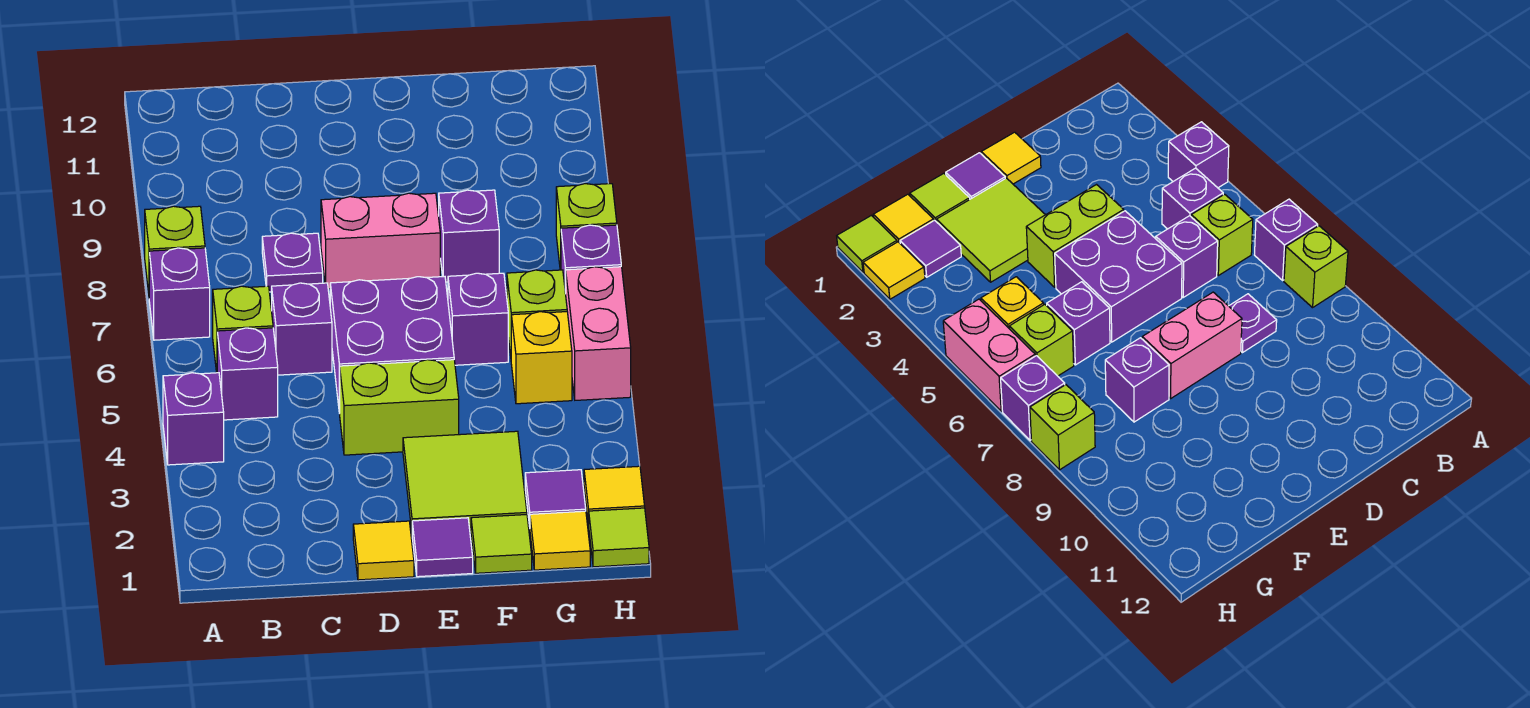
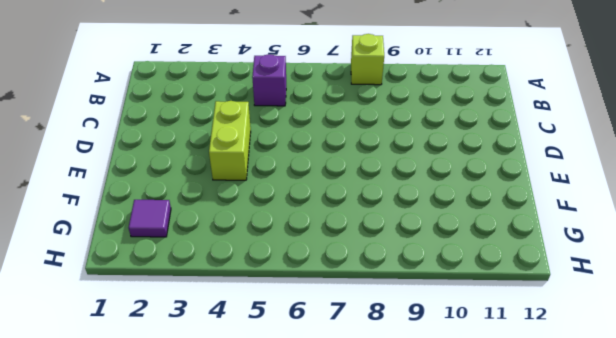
none -> purple 1x1 brick [163,373,224,465]
none -> purple 1x1 brick [149,248,210,340]
none -> lime 1x1 brick [213,286,273,373]

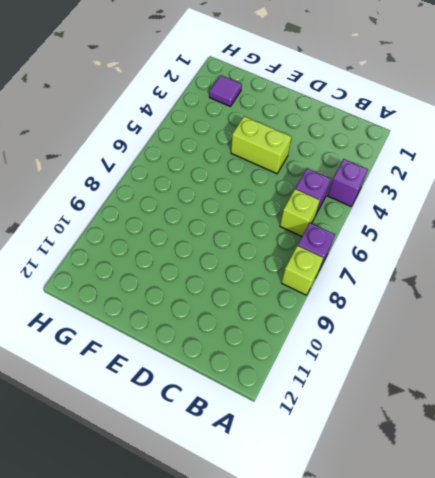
none -> purple 1x1 brick [272,283,332,375]
none -> purple 1x1 plate [262,233,323,292]
none -> yellow 1x1 tile [353,521,414,580]

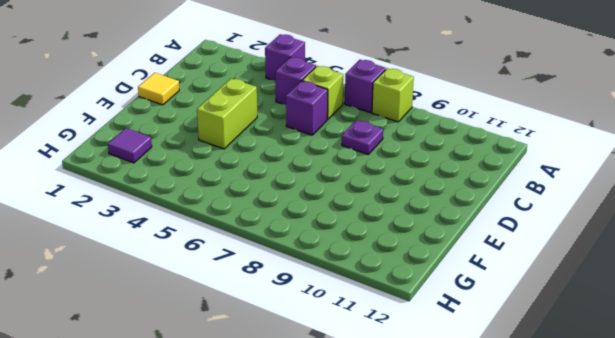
none -> purple 2x2 brick [330,277,454,413]
none -> pink 1x2 brick [321,193,440,289]
none -> purple 1x1 tile [412,518,473,577]

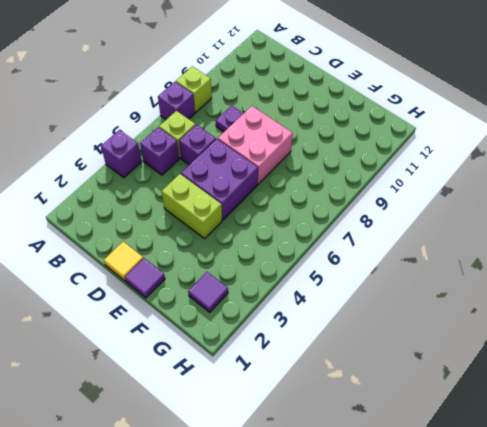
pink 2x2 brick [218,106,293,184] -> pink 1x2 brick [321,193,440,289]
none -> lime 2x2 tile [403,431,527,532]
none -> lime 1x1 tile [471,515,532,573]
none -> purple 1x1 brick [448,273,508,365]

